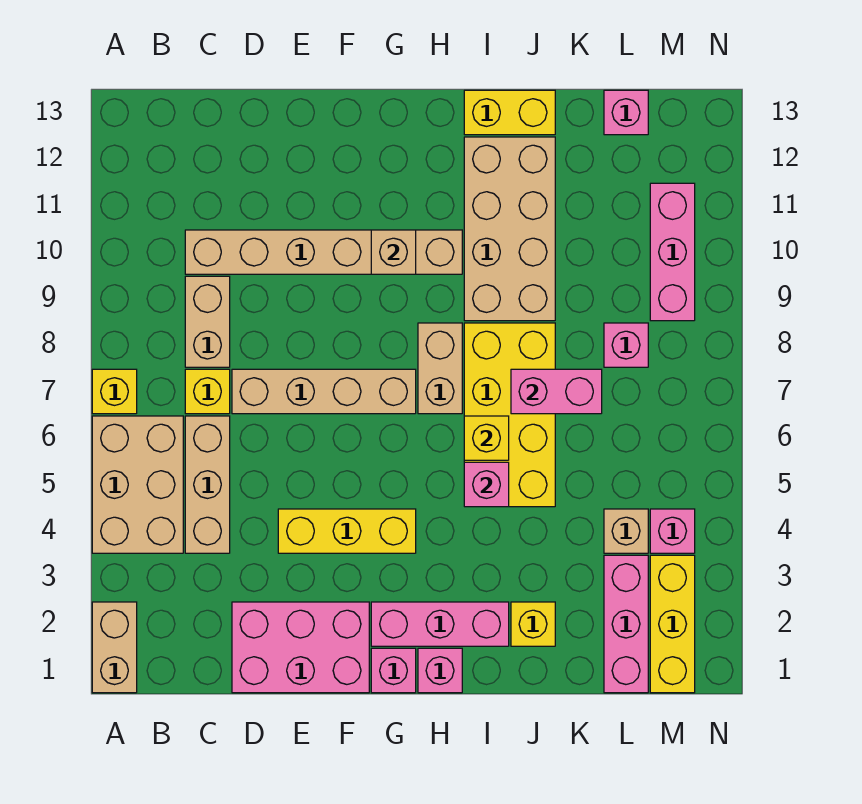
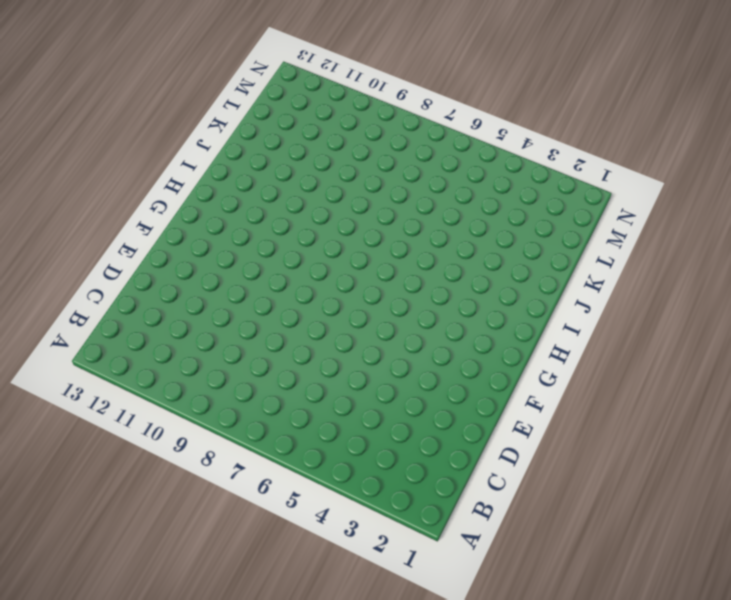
none -> tan 1x2 brick [92,602,137,693]
none -> tan 2x3 brick [92,416,183,553]
none -> yellow 1x1 brick [92,369,137,414]

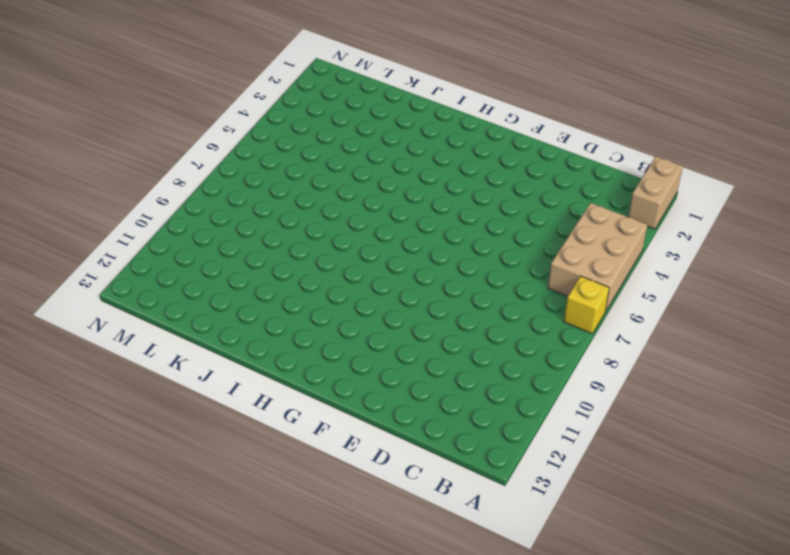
none -> tan 1x3 brick [185,416,230,553]
none -> yellow 1x1 brick [185,369,230,414]
none -> tan 1x2 brick [185,276,230,367]

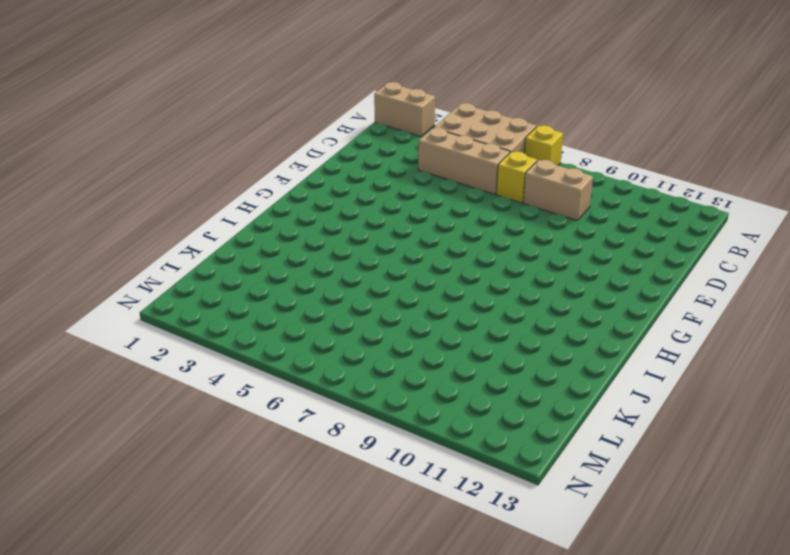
none -> tan 1x6 brick [185,230,462,274]
none -> pink 2x3 brick [232,602,369,693]
none -> tan 1x4 brick [232,369,416,414]

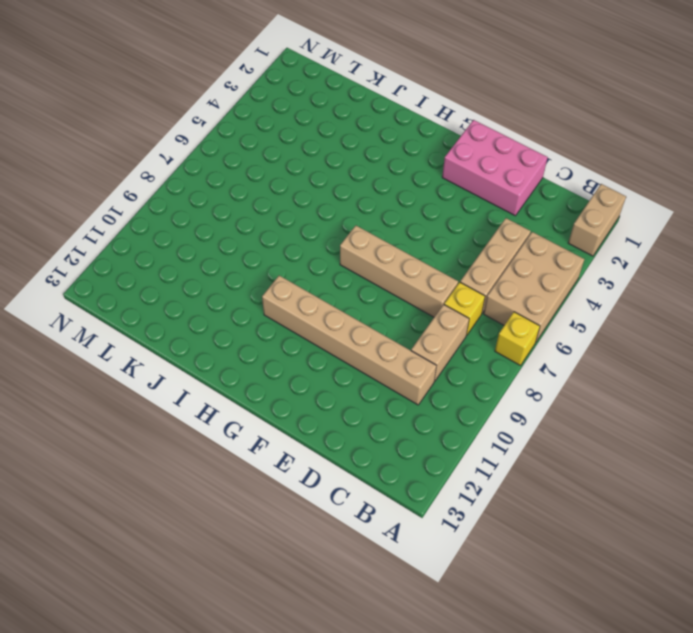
none -> yellow 1x3 brick [278,509,416,553]
none -> pink 1x1 brick [371,648,416,693]
none -> pink 1x3 brick [371,602,509,646]

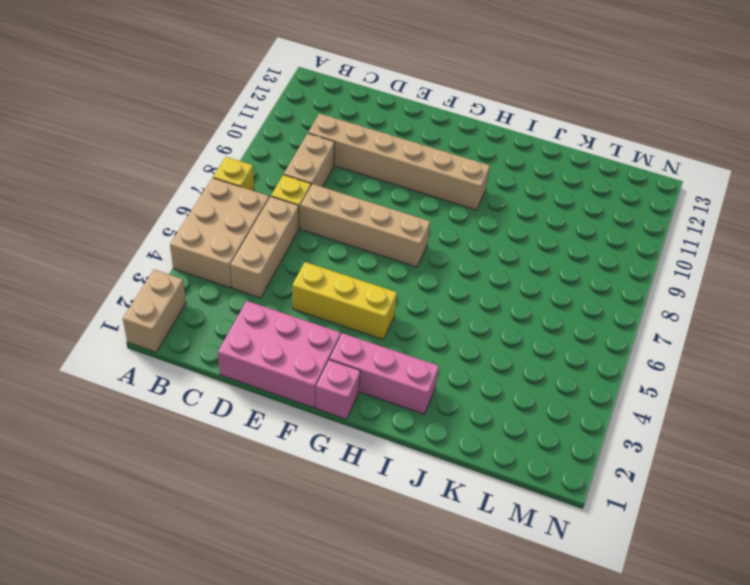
none -> pink 1x1 brick [418,648,462,693]
none -> tan 1x2 brick [418,323,462,414]
none -> yellow 2x4 brick [464,323,555,507]

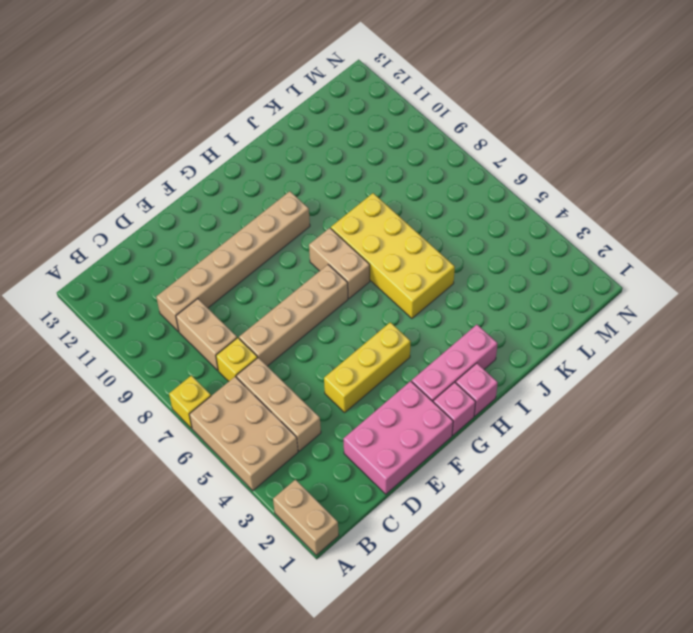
none -> tan 2x4 brick [464,137,555,321]
none -> yellow 1x2 brick [464,90,555,135]
none -> yellow 1x1 brick [511,602,555,646]

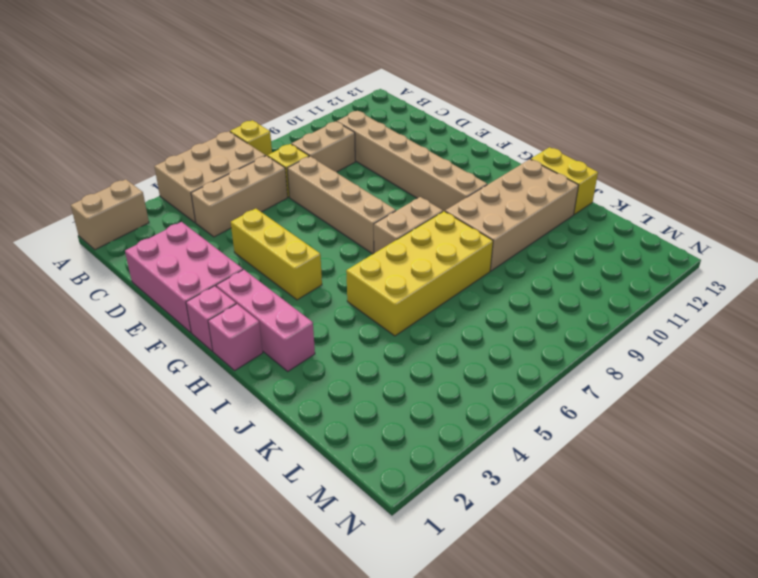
none -> yellow 1x1 brick [511,602,555,646]
none -> pink 1x3 brick [604,555,648,693]
none -> tan 1x1 brick [604,509,648,553]

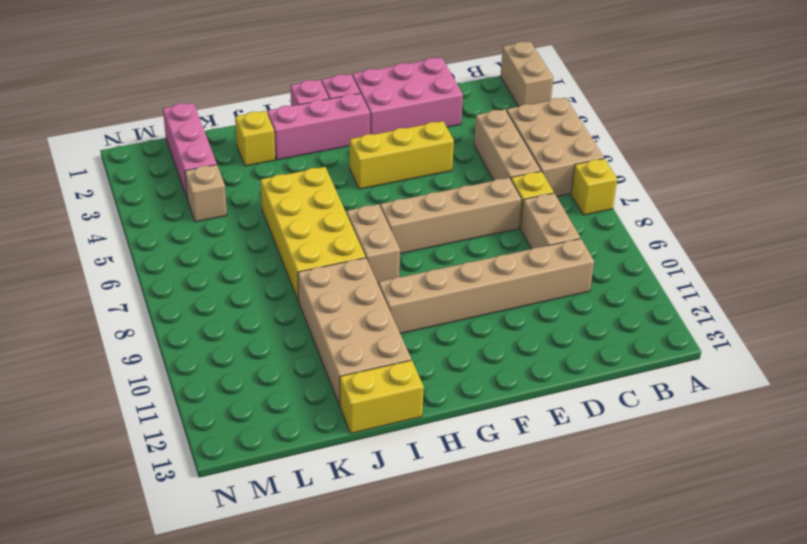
none -> pink 1x1 brick [604,323,648,367]
none -> pink 1x1 brick [604,90,648,135]
none -> yellow 1x3 brick [650,555,695,693]

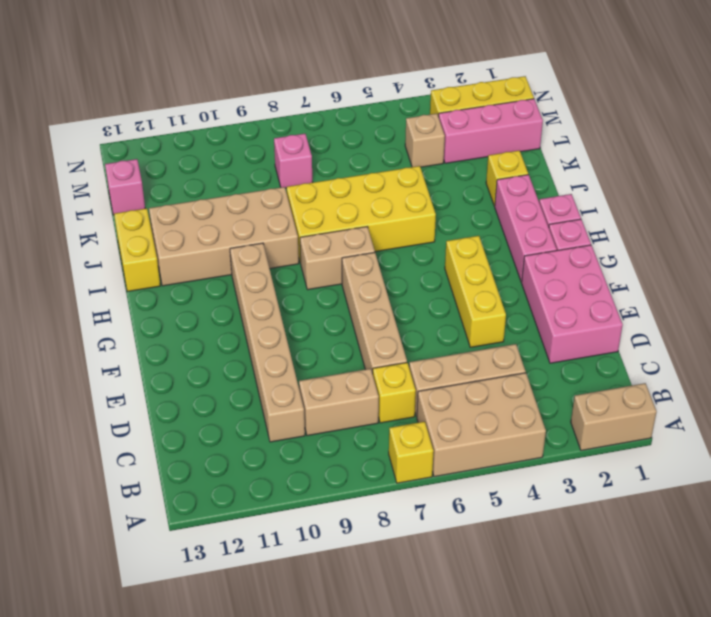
none -> pink 1x1 brick [650,509,695,553]
none -> pink 1x3 brick [650,183,695,321]
none -> tan 1x1 brick [371,230,416,274]

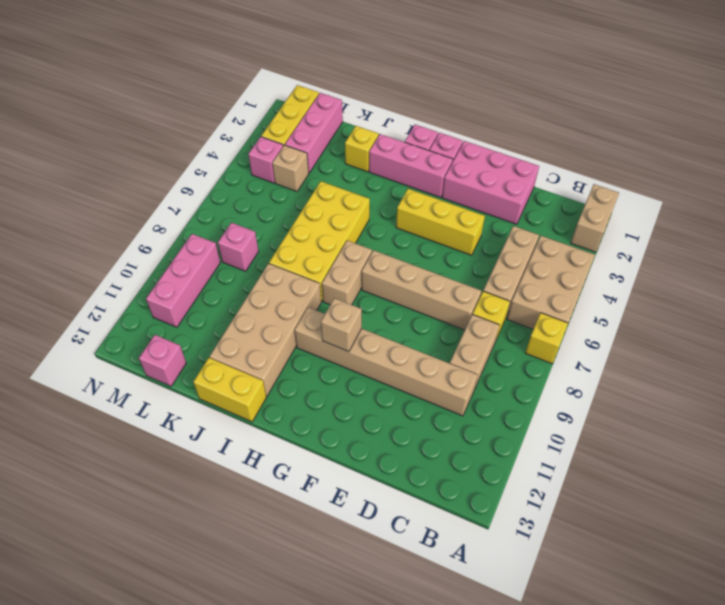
none -> pink 1x1 brick [464,462,509,507]
none -> yellow 1x1 brick [464,416,509,460]
none -> pink 1x2 brick [511,369,602,414]

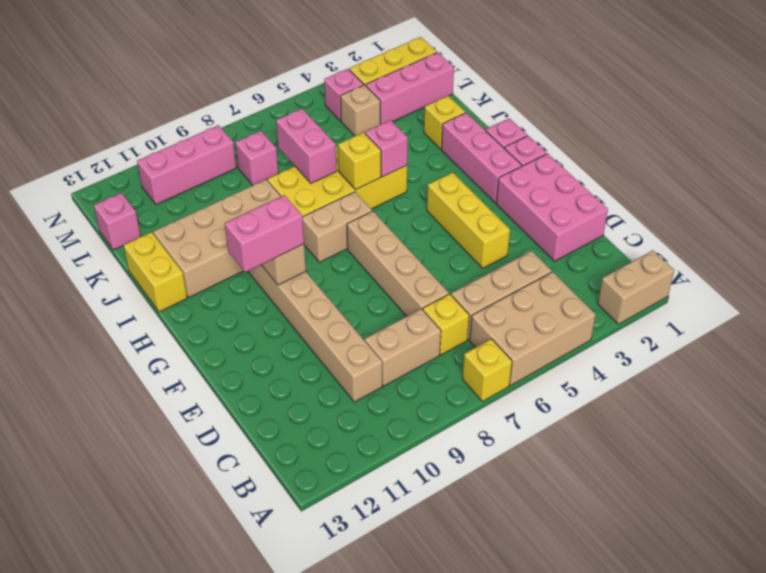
pink 1x2 brick [225,195,304,272] -> none

